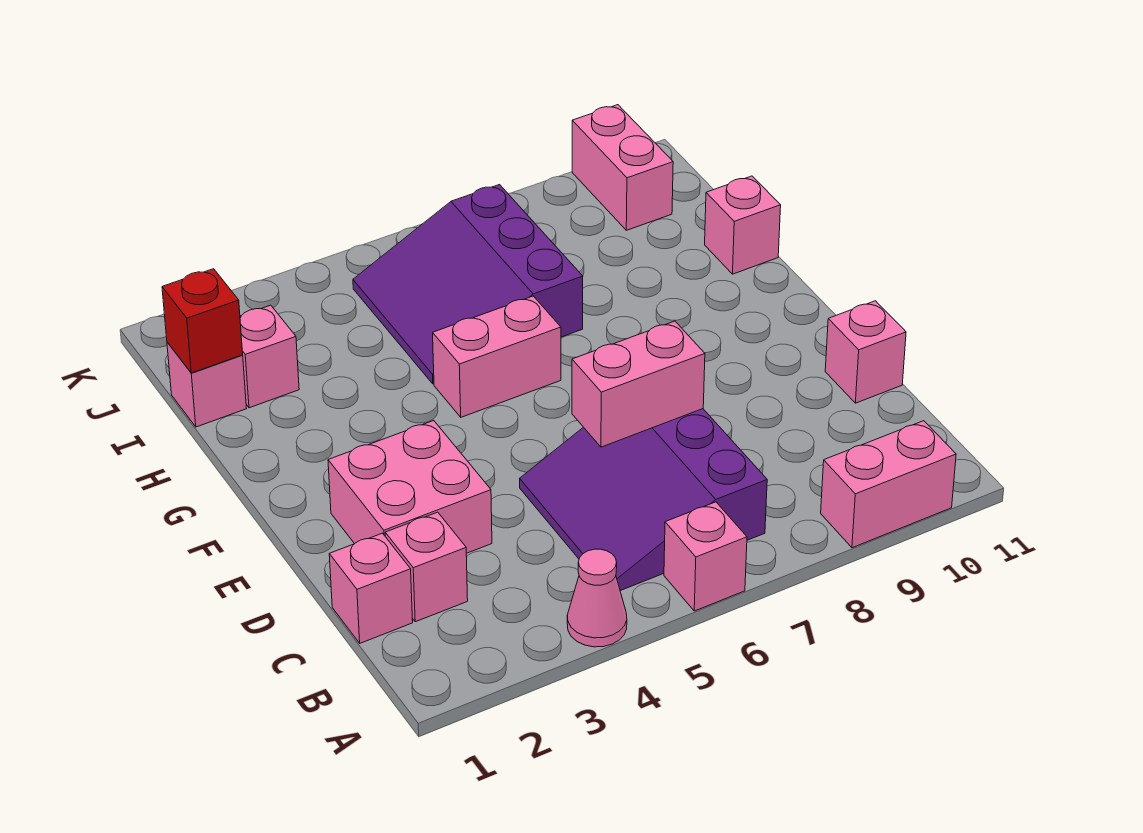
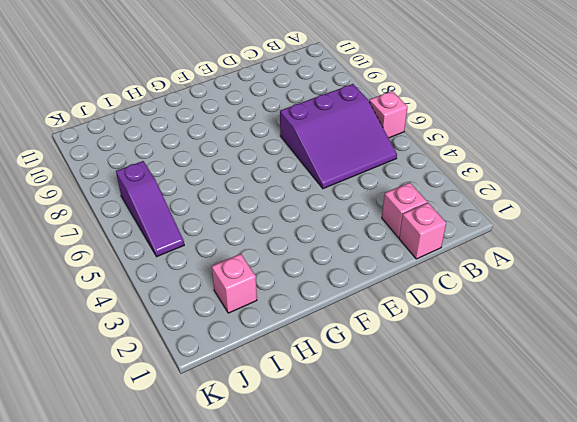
purple 1x3 slope [116,161,184,257] -> purple 3x3 slope [353,185,583,384]
none -> pink 1x1 cone [567,549,627,647]
none -> pink 1x2 brick [821,421,956,548]
none -> pink 2x2 brick [328,421,492,553]

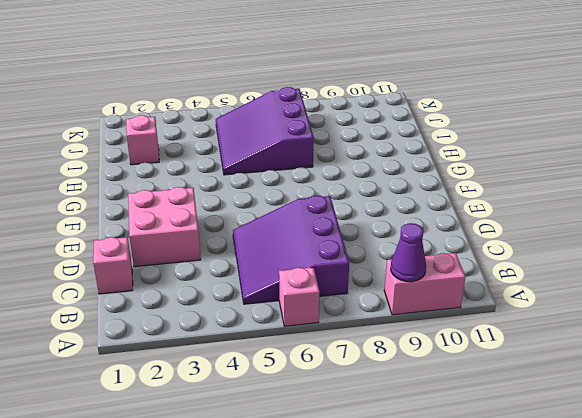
purple 1x1 cone [391,223,426,282] -> none
none -> pink 1x1 cone [567,549,627,647]
none -> pink 1x1 brick [385,512,468,622]
none -> pink 1x1 brick [825,301,906,403]

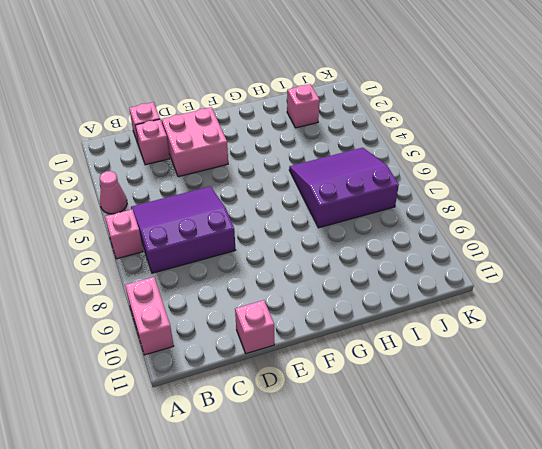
none -> pink 1x2 brick [433,296,561,417]
none -> pink 1x1 brick [705,176,781,274]
none -> pink 1x1 brick [167,342,247,427]

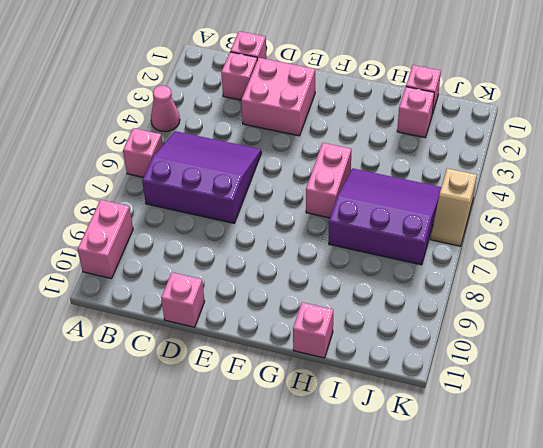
tan 1x2 slope [431,169,477,246] -> none
none -> pink 1x2 brick [572,105,673,230]
none -> pink 1x2 brick [572,321,705,447]
none -> red 1x1 brick [162,269,243,373]

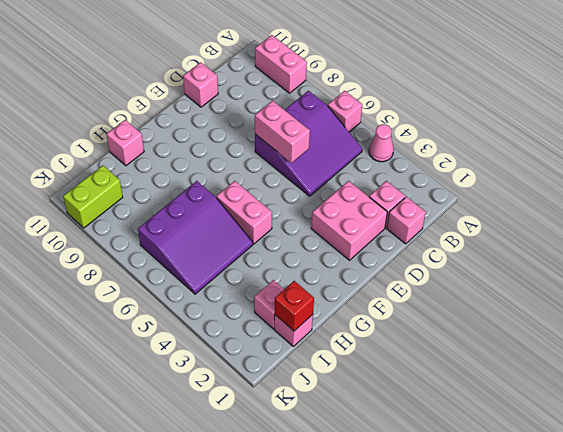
lime 1x2 brick [63,165,123,228] -> pink 1x2 brick [572,105,673,230]

